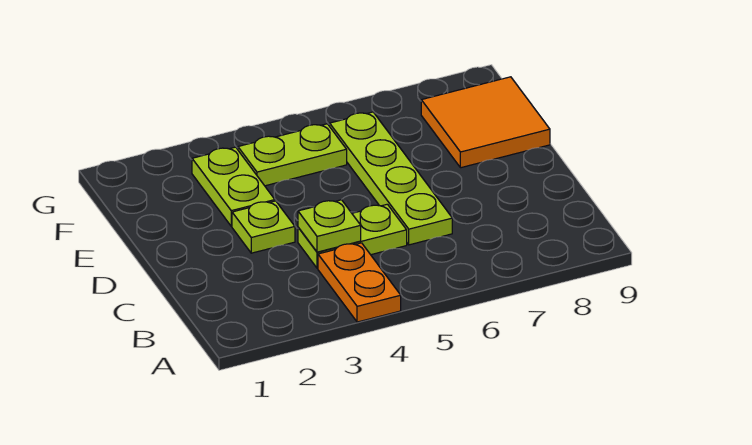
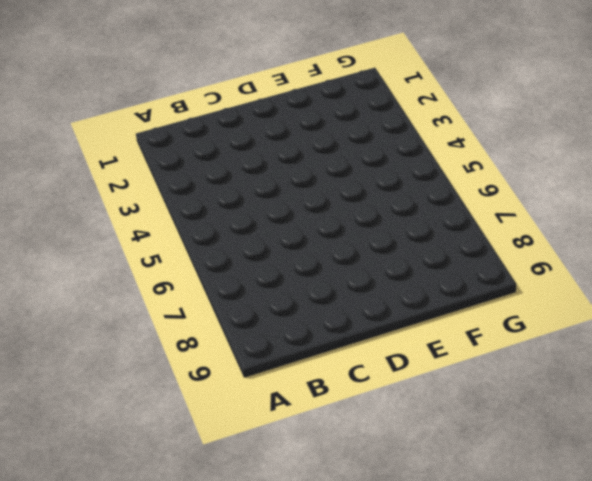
none -> orange 1x2 plate [318,243,401,322]
none -> lime 1x2 plate [298,204,407,268]

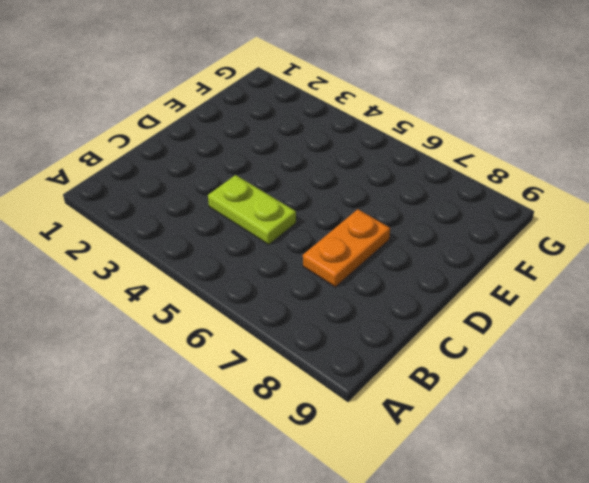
orange 1x2 plate [303,209,390,287] -> orange 1x2 plate moved to [318,243,401,322]
none -> lime 1x4 plate [330,112,452,245]
none -> lime 1x1 plate [232,201,295,253]

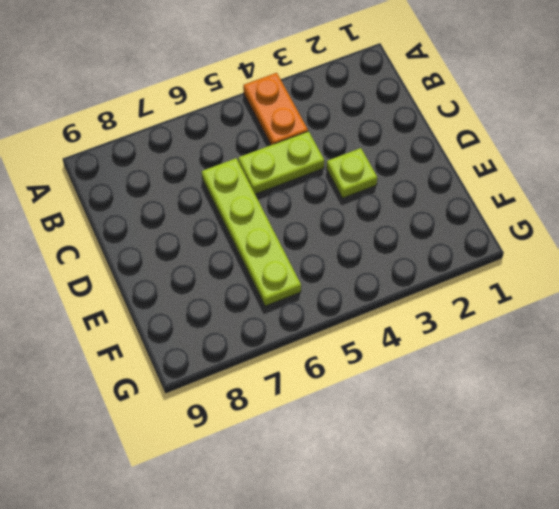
none -> lime 1x2 plate [192,147,275,226]
none -> orange 2x2 tile [421,77,550,168]

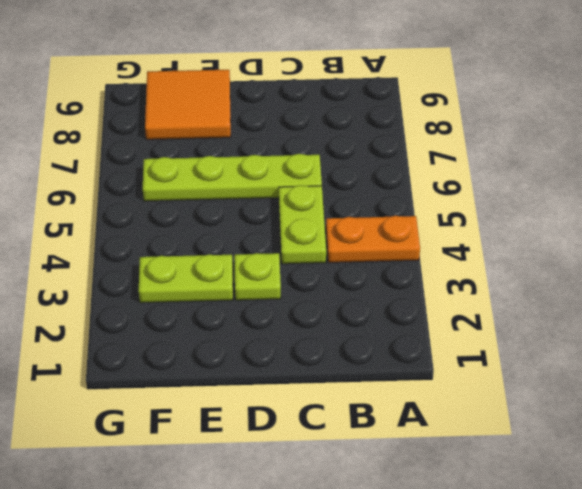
none -> lime 1x2 plate [238,124,347,186]
none -> lime 1x1 plate [298,200,361,252]

